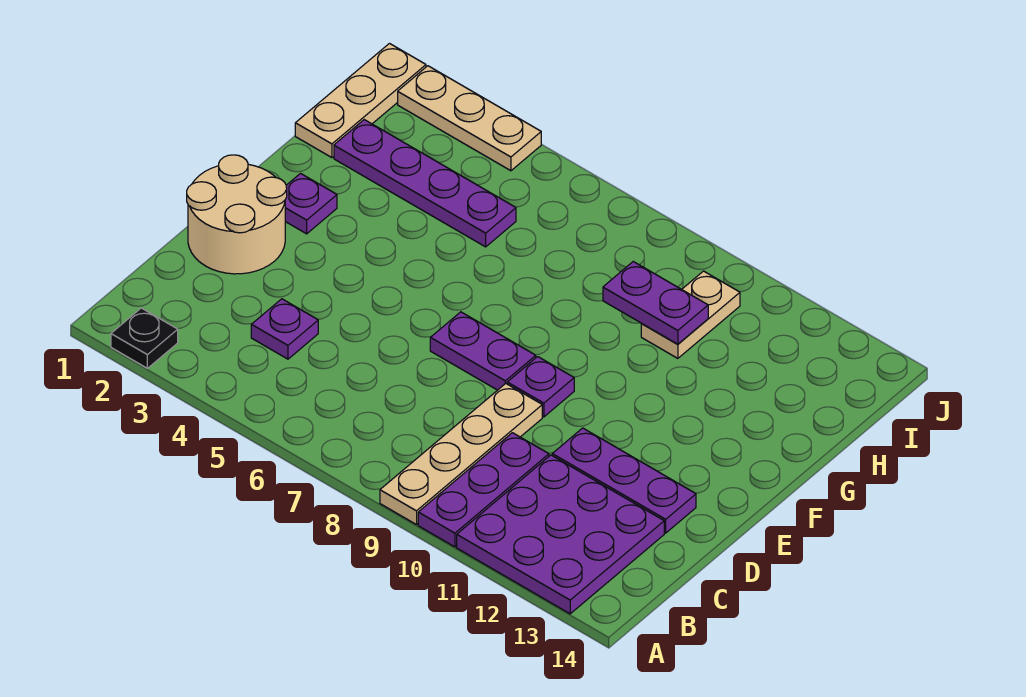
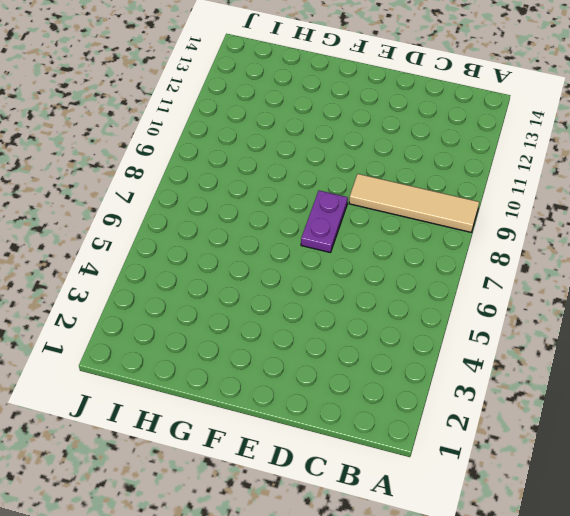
tan 1x4 tile [349,174,479,232] -> tan 1x4 plate [380,384,542,525]
none -> black 1x1 plate [111,308,178,368]
none -> purple 1x3 plate [418,433,549,547]
none -> purple 3x3 plate [457,455,664,614]

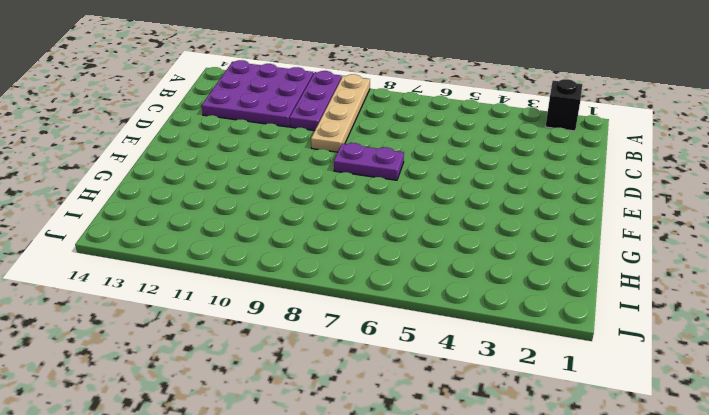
black 1x1 brick [545,79,582,131] -> black 1x1 plate [111,308,178,368]
none -> purple 1x1 plate [251,299,318,359]
none -> tan 2x2 round brick [187,155,287,274]
none -> purple 1x3 plate [552,428,696,533]

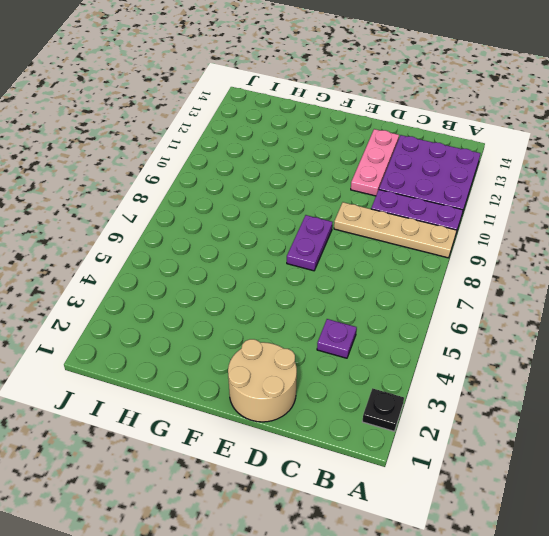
pink 1x3 plate [351,129,399,196] -> purple 1x3 plate [552,428,696,533]
none -> purple 1x1 plate [507,357,574,417]
none -> purple 1x1 plate [285,174,337,234]
none -> tan 1x3 plate [295,44,426,158]

